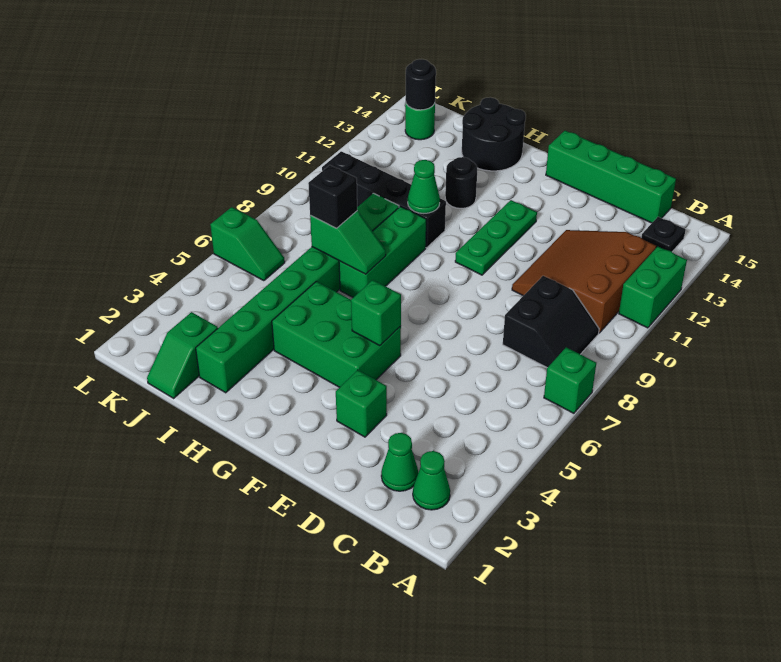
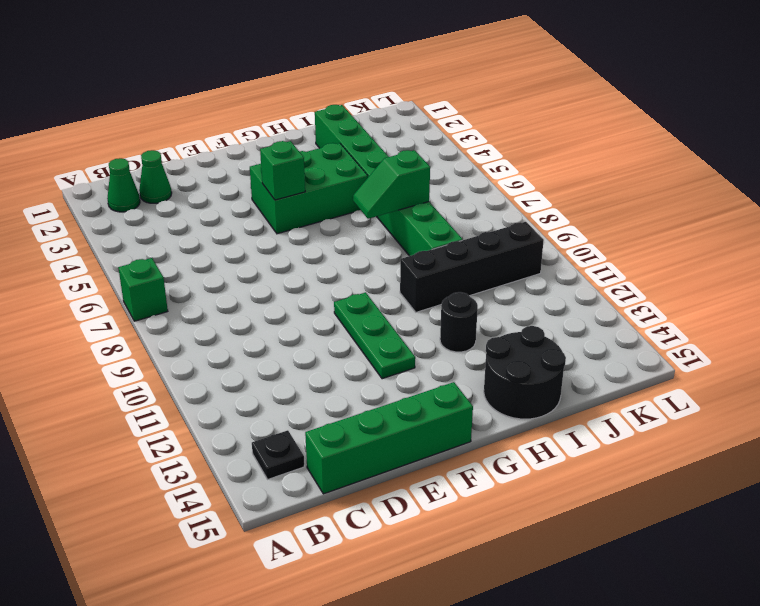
none -> green 1x2 brick [619,247,687,328]
none -> black 2x2 slope [503,276,599,368]
none -> brown 3x3 slope [512,230,656,333]

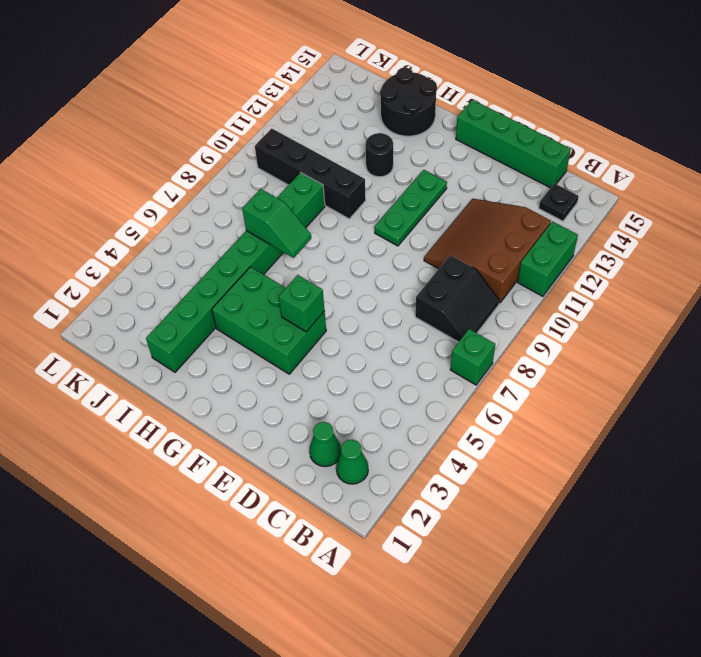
none -> green 1x1 brick [336,370,387,437]
none -> green 1x3 brick [339,206,426,297]
none -> green 1x2 slope [147,312,218,398]

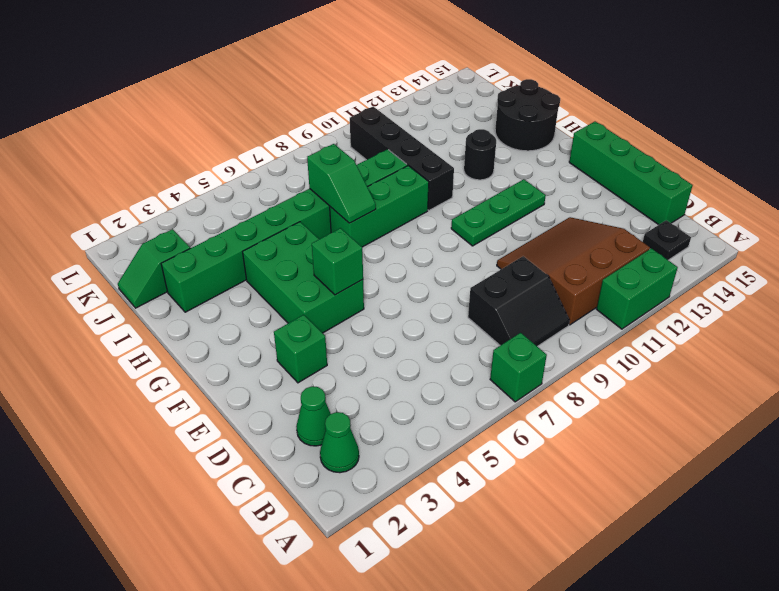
none -> green 1x2 slope [210,207,285,281]
none -> green 1x1 round brick [405,101,435,140]
none -> green 1x1 cone [408,160,440,213]

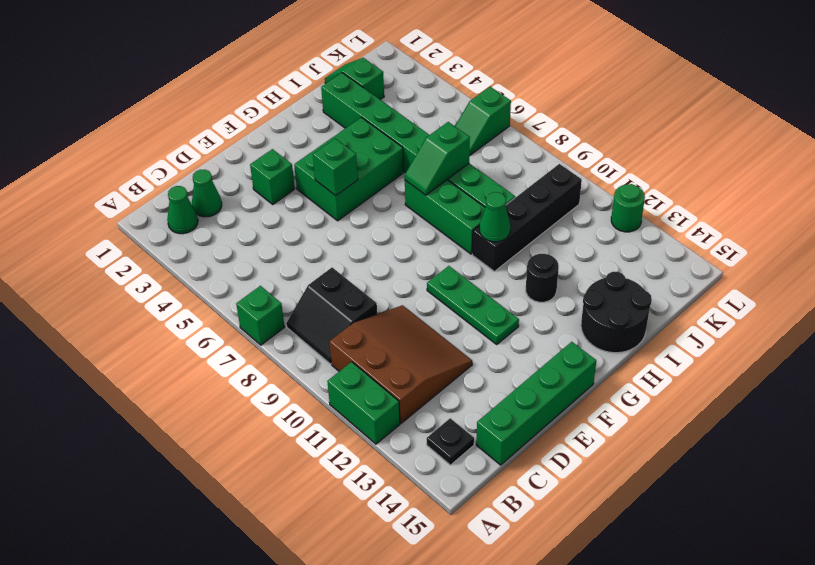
green 1x1 round brick [611,184,645,232] -> green 1x1 round brick moved to [405,101,435,140]
none -> black 1x1 round brick [405,59,436,110]
none -> black 1x1 brick [308,165,357,228]

